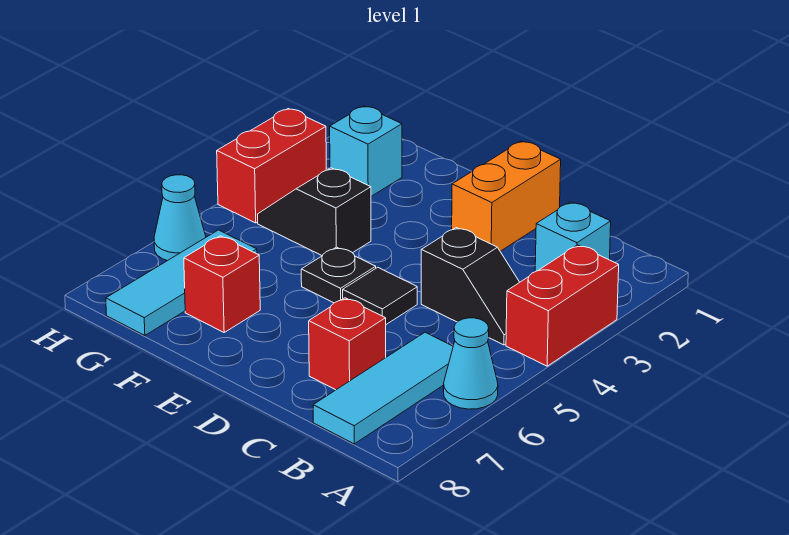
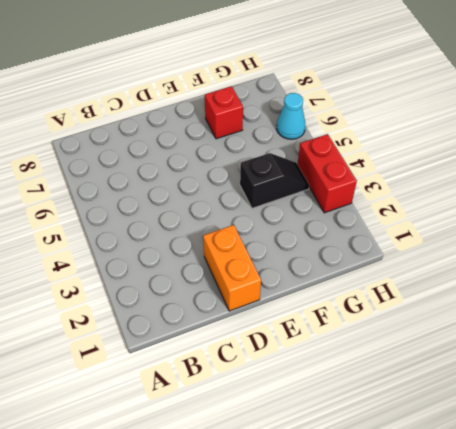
none -> red 1x2 brick [506,245,619,366]
none -> cyan 1x1 cone [444,318,498,409]
none -> cyan 1x1 brick [535,202,611,271]

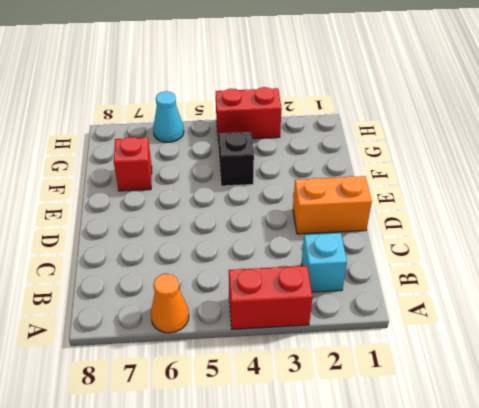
orange 1x1 cone [151,274,189,333] -> cyan 1x1 cone [444,318,498,409]
none -> black 1x2 slope [421,228,520,345]
none -> cyan 1x3 tile [313,332,453,444]
none -> red 1x1 brick [309,298,386,390]

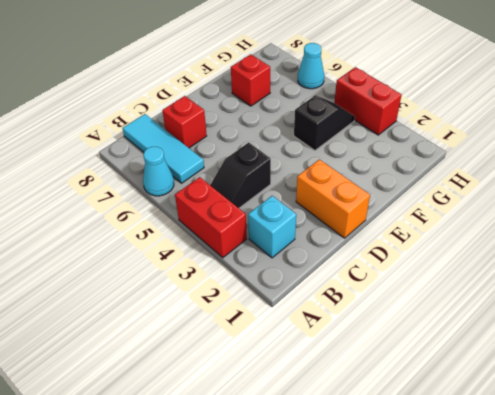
none -> black 1x1 tile [343,267,417,324]
none -> black 1x1 plate [301,247,376,303]
none -> cyan 1x1 brick [330,106,402,196]

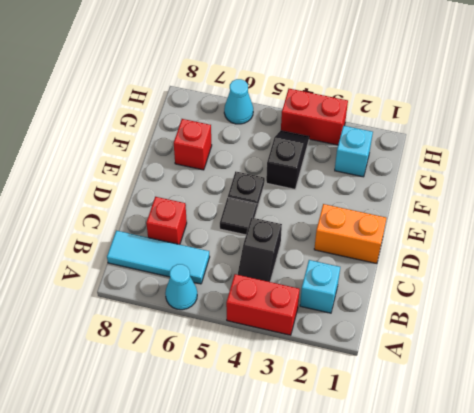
none -> cyan 1x3 tile [106,230,257,336]

